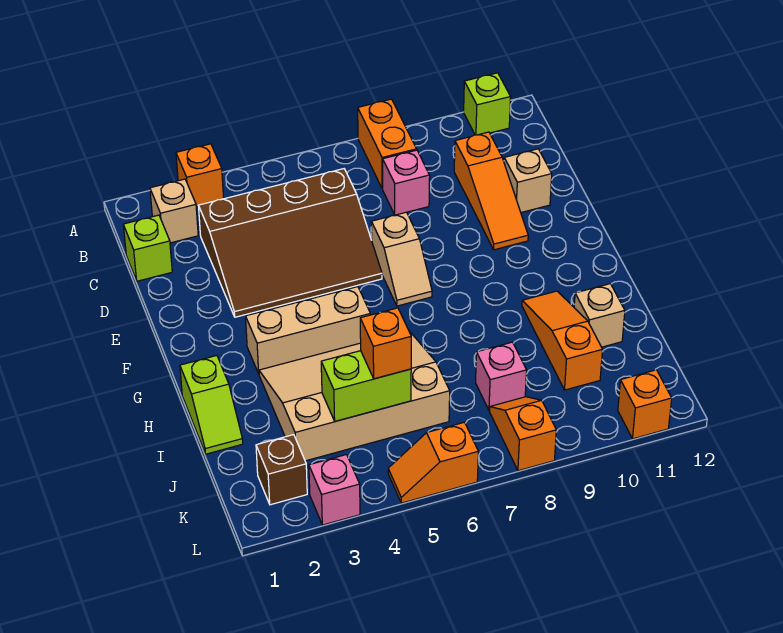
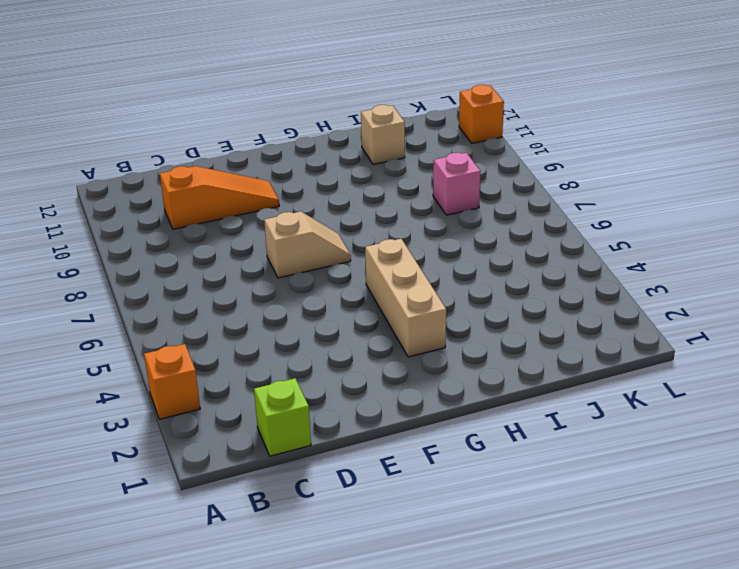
none -> orange 1x2 brick [358,99,417,189]
none -> lime 1x1 brick [464,73,511,135]
none -> tan 1x1 brick [150,179,198,243]

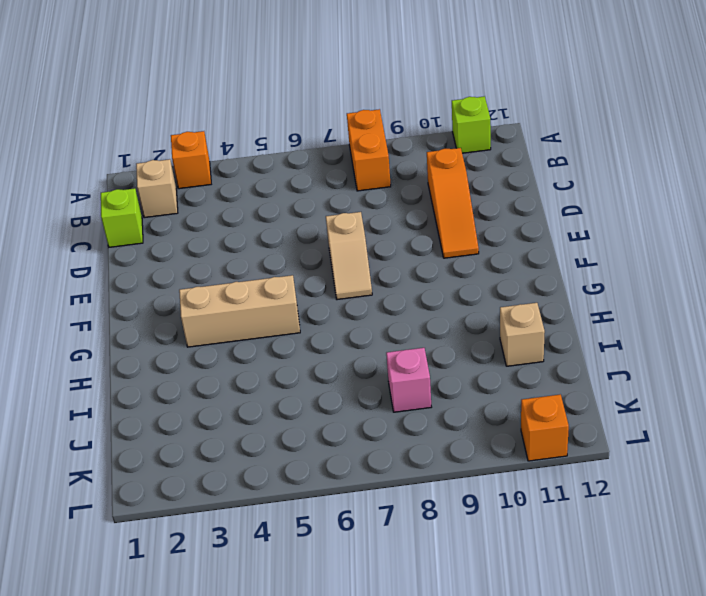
none -> brown 3x4 slope [198,169,382,317]
none -> pink 1x1 brick [383,150,430,215]
none -> tan 1x1 brick [504,149,552,212]

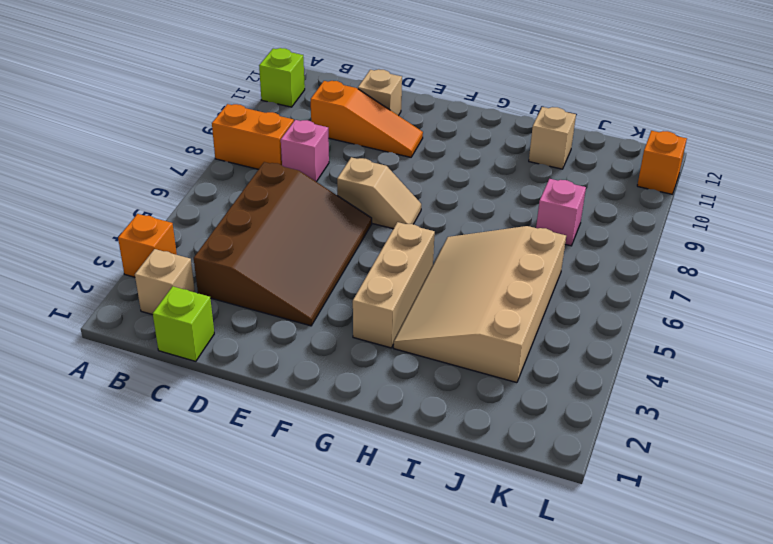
none -> lime 1x2 slope [180,356,243,454]
none -> orange 1x3 slope [522,291,603,390]
none -> brown 1x1 brick [256,435,307,505]

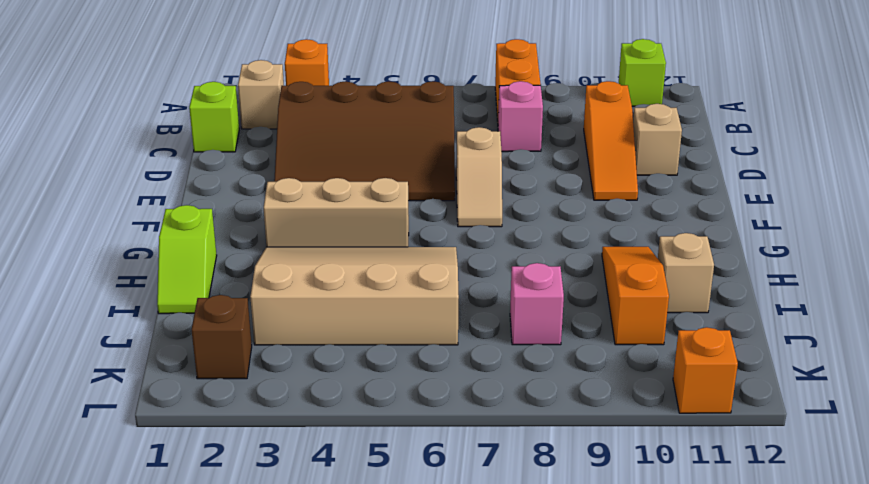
none -> orange 1x2 slope [490,397,556,471]
none -> pink 1x1 brick [309,455,360,525]
none -> orange 1x2 slope [388,422,478,503]

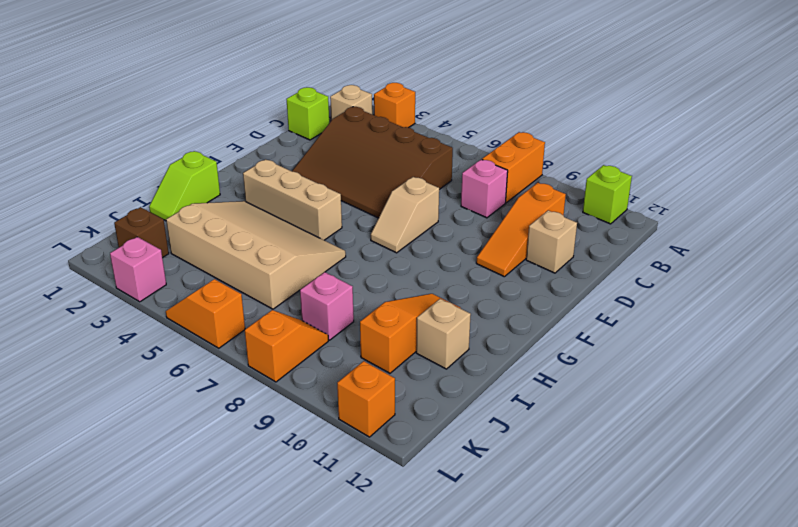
none -> lime 1x2 brick [321,351,411,421]
none -> orange 1x1 brick [360,308,411,379]

